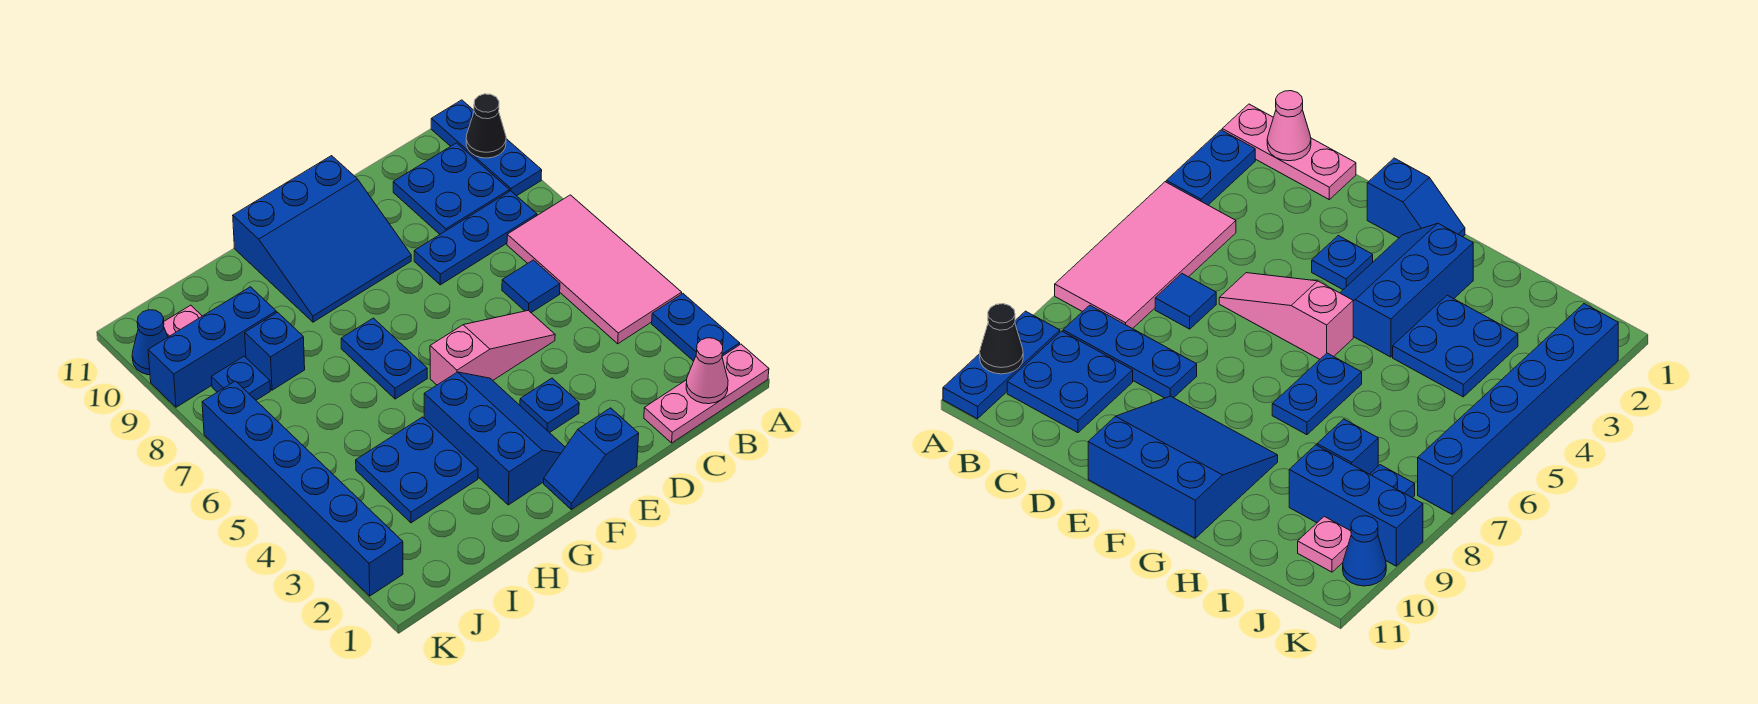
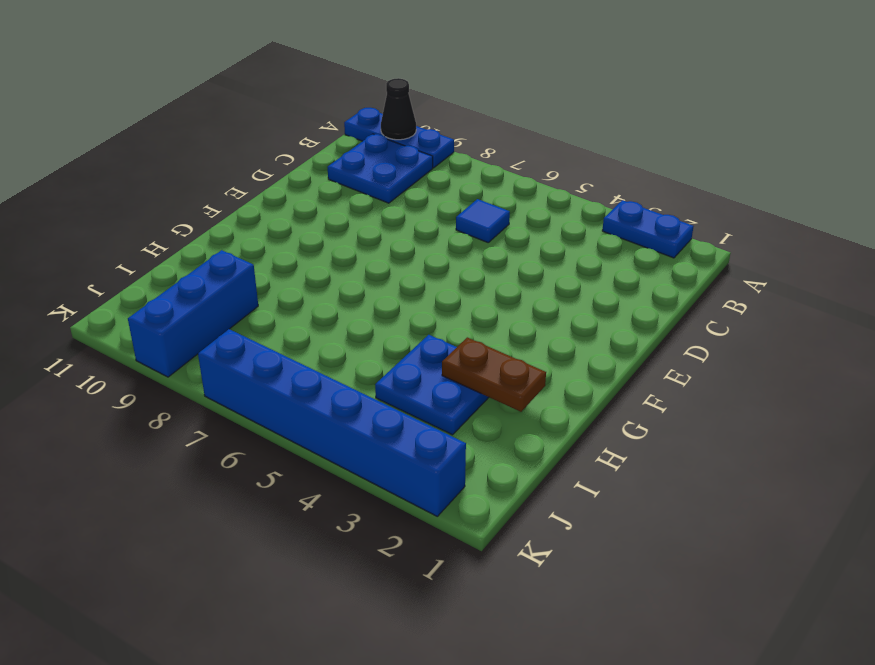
brown 1x2 plate [442,337,546,412] -> none
none -> pink 1x3 plate [644,344,769,443]
none -> pink 2x4 tile [507,195,682,344]
none -> blue 1x3 plate [414,191,537,285]

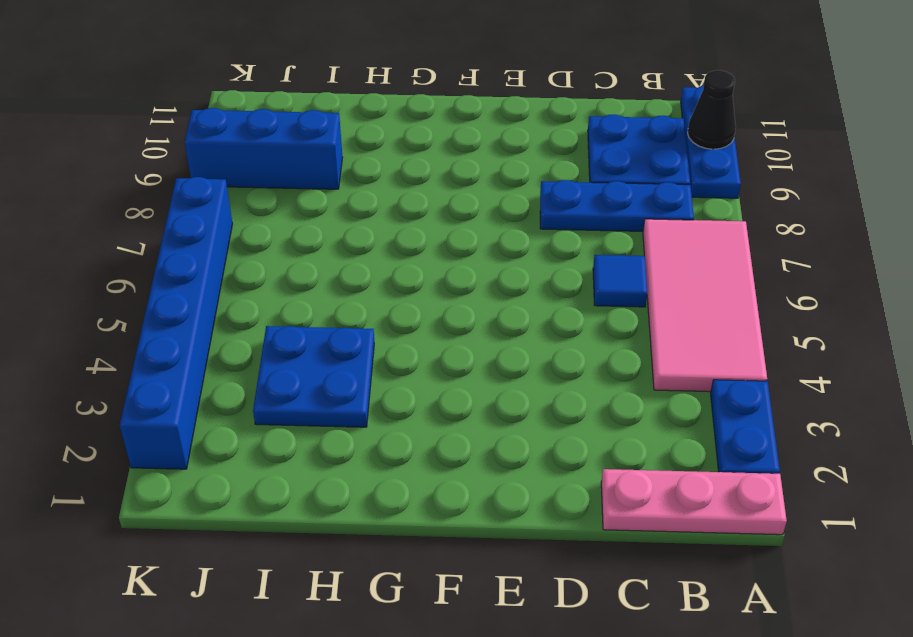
none -> pink 1x3 slope [430,310,555,385]
none -> blue 1x2 slope [544,408,639,509]
none -> blue 1x1 plate [520,378,579,433]

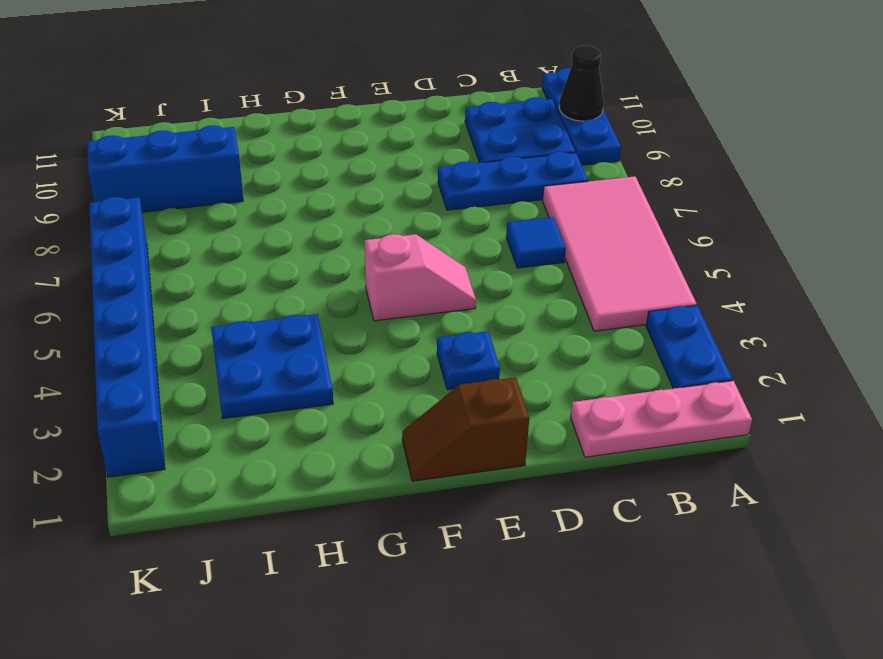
brown 1x2 slope [402,377,529,481] -> blue 1x2 slope [544,408,639,509]
pink 1x2 slope [365,234,476,321] -> pink 1x3 slope [430,310,555,385]
none -> blue 3x3 slope [233,156,411,322]
none -> blue 2x3 slope [424,372,565,505]
none -> blue 1x2 plate [341,318,427,399]

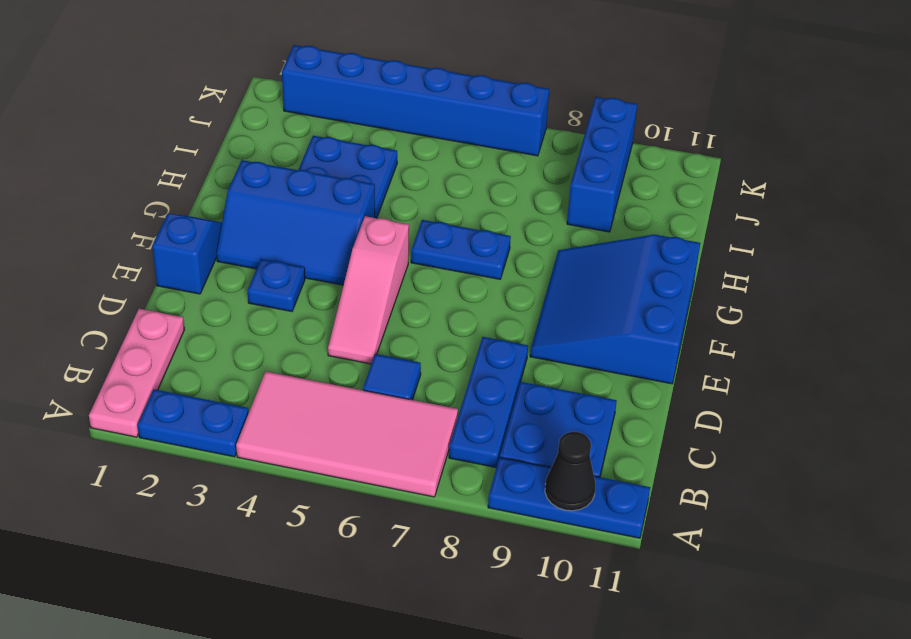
none -> blue 1x1 brick [245,312,305,390]
none -> blue 1x1 plate [211,356,270,400]
none -> pink 1x1 plate [164,305,202,337]

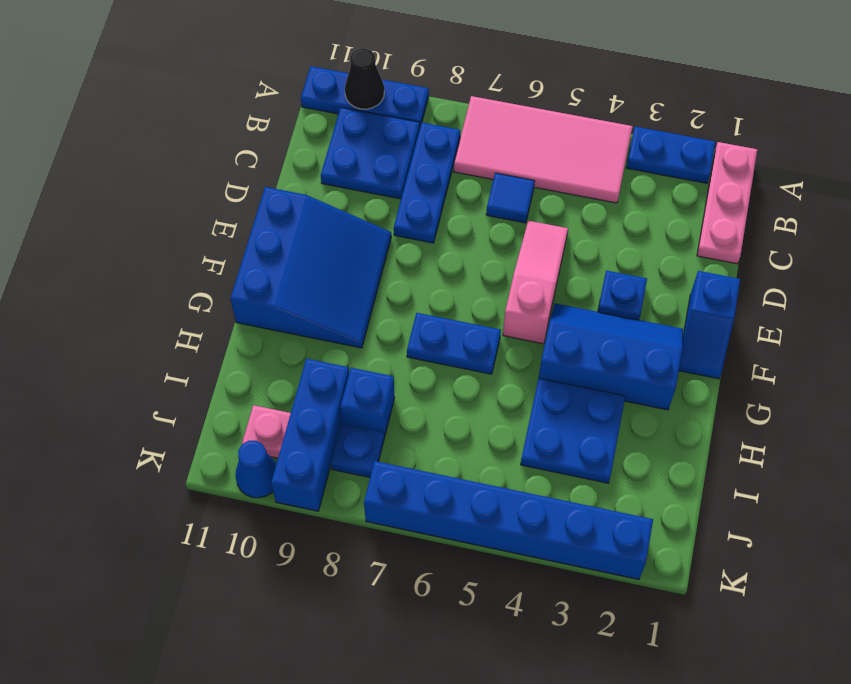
none -> pink 1x1 cone [686,338,728,404]

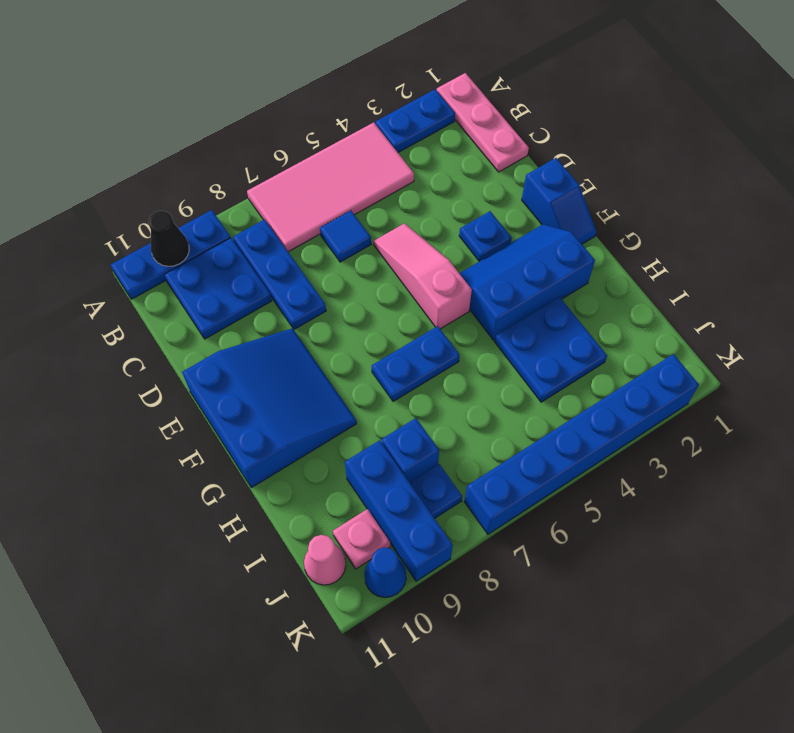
pink 1x1 cone [304,535,346,585] -> pink 1x1 cone moved to [686,338,728,404]

